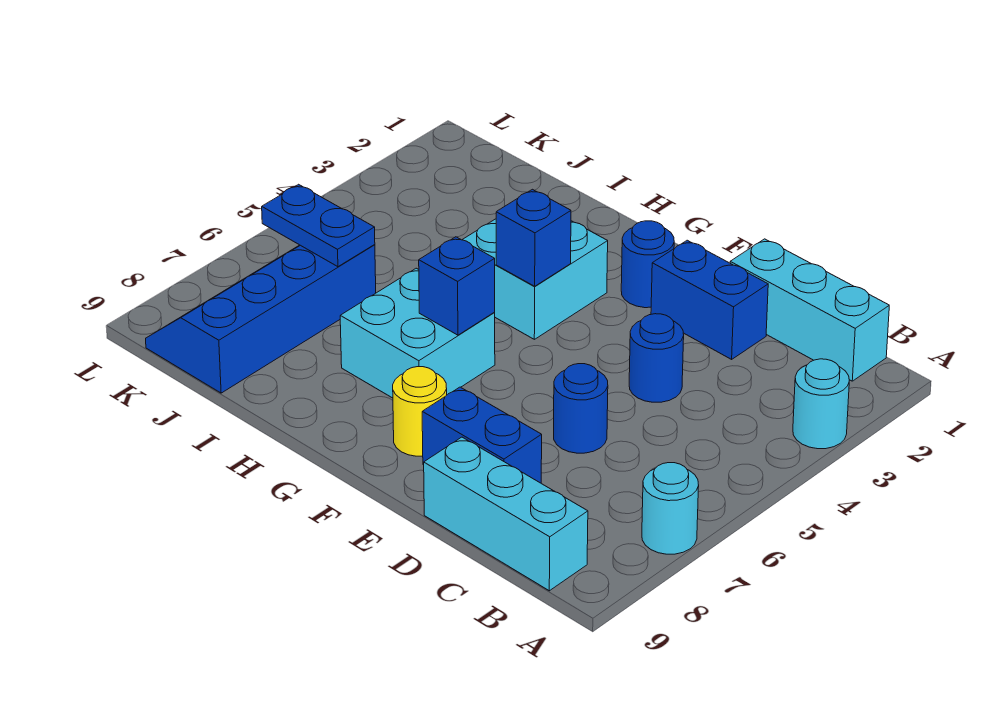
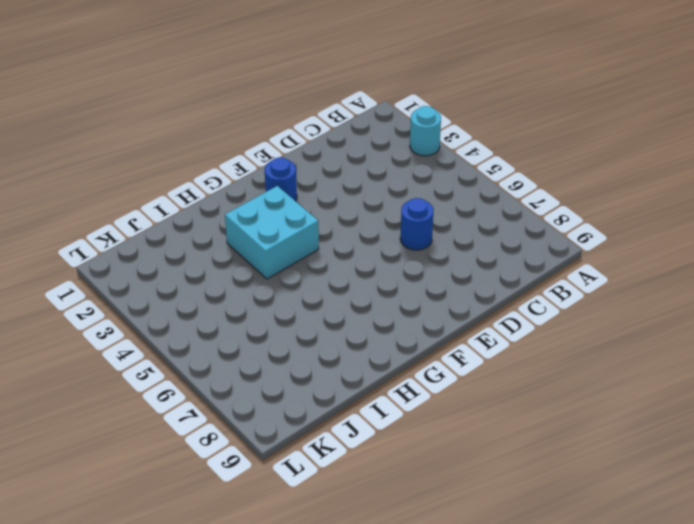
none -> cyan 1x1 round brick [642,463,699,554]
none -> cyan 1x3 brick [730,239,889,381]
none -> cyan 1x3 brick [424,437,588,591]

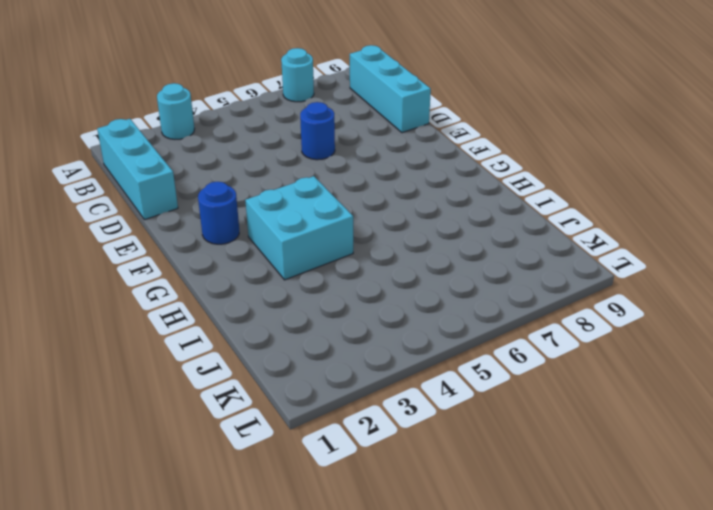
none -> blue 1x2 brick [651,240,768,359]
none -> blue 1x1 round brick [629,314,684,402]
none -> blue 1x2 brick [422,387,542,483]

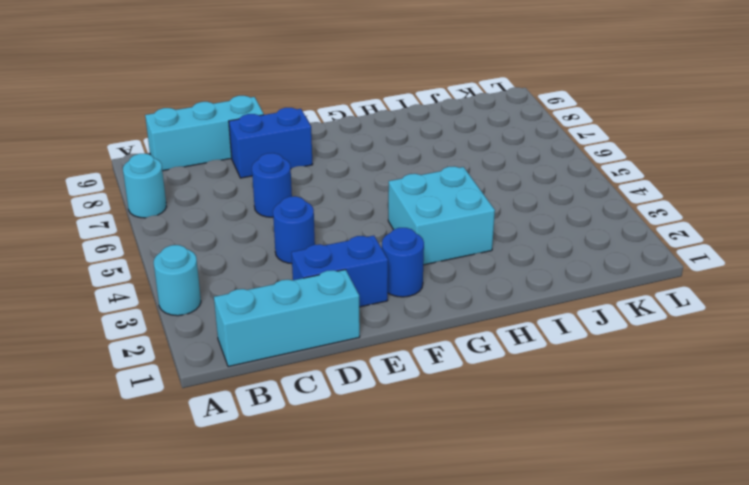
none -> yellow 1x1 round brick [393,367,447,456]
none -> cyan 2x2 brick [340,268,495,398]
none -> blue 2x4 slope [146,245,376,393]

